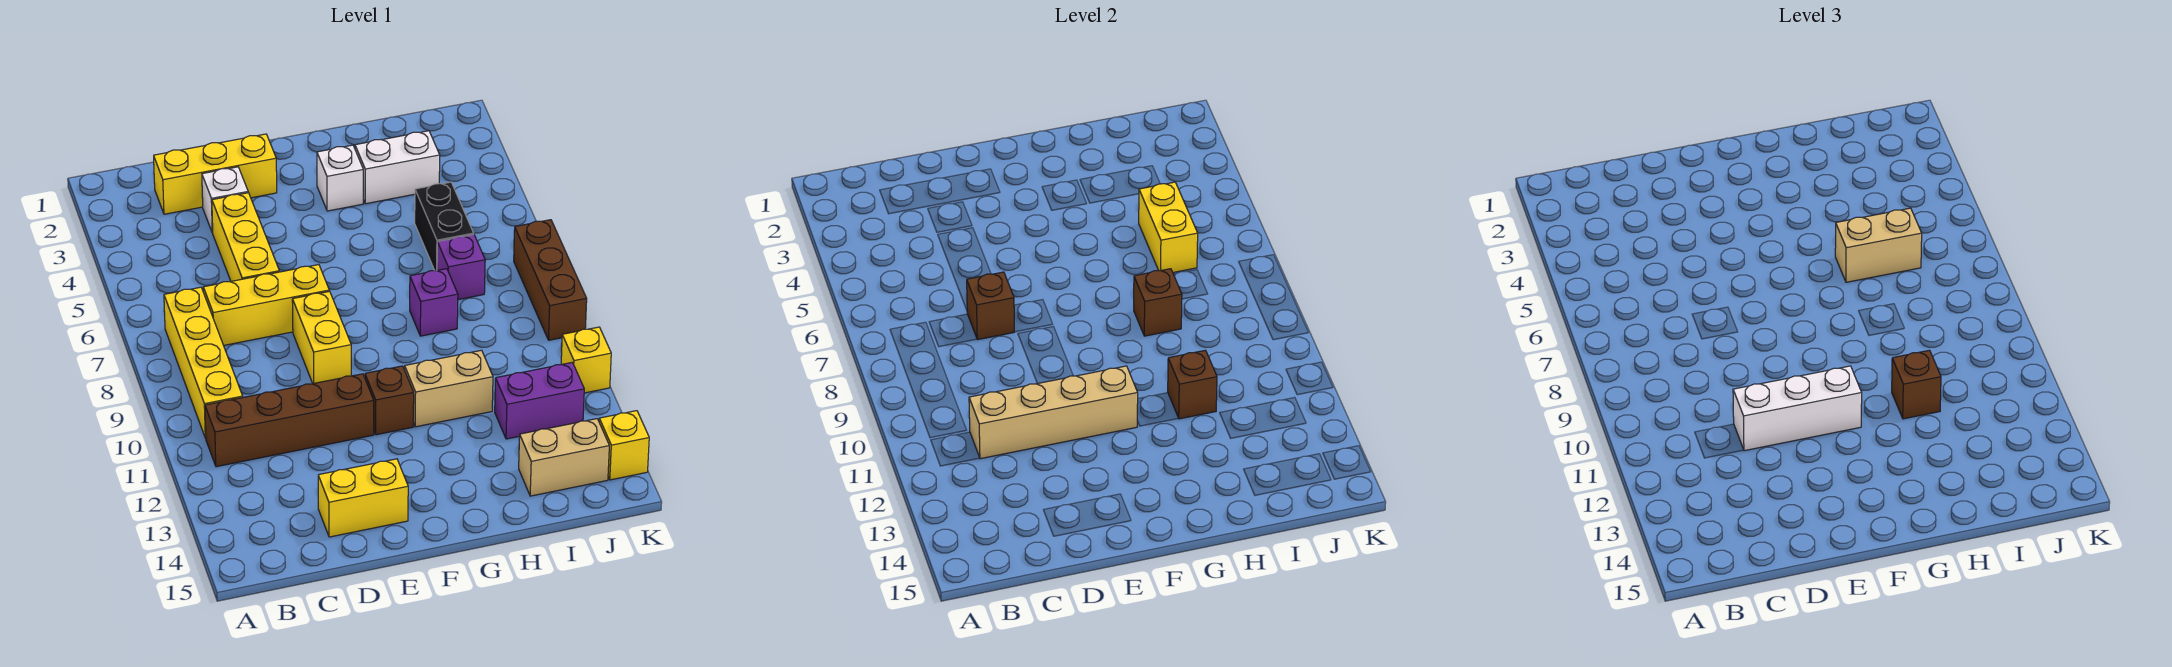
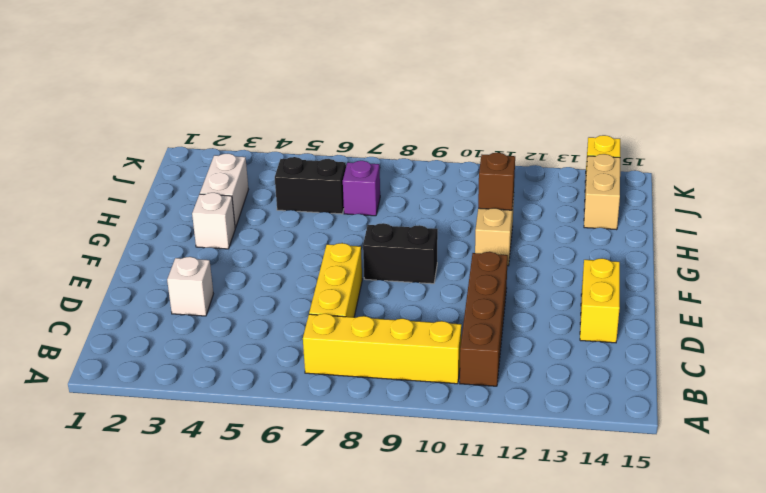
black 1x2 brick [363,223,438,284] -> none
none -> yellow 1x3 brick [154,134,277,214]
none -> yellow 1x3 brick [212,193,279,281]
none -> yellow 1x2 brick [292,291,351,384]

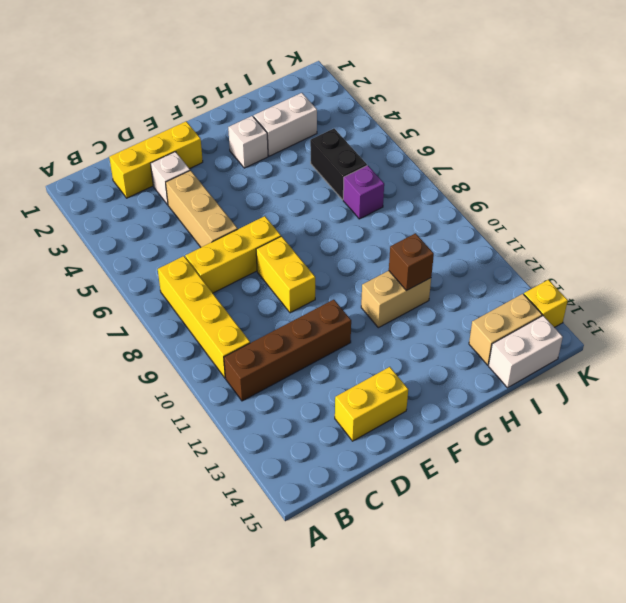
tan 1x3 brick [166,171,238,247] -> yellow 1x3 brick [212,193,279,281]
white 1x2 brick [489,316,563,388] -> none
none -> brown 1x1 brick [365,366,414,435]
none -> purple 1x1 brick [410,269,458,336]
none -> purple 1x2 brick [495,363,584,439]

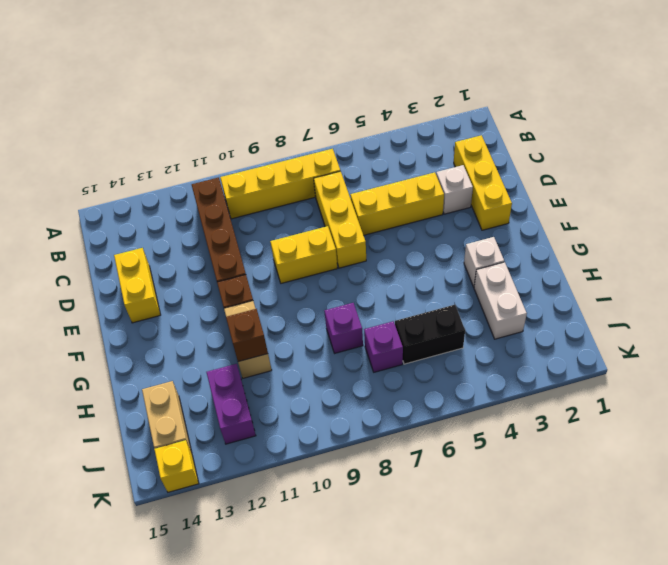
none -> brown 1x3 brick [514,220,587,340]
none -> yellow 1x1 brick [561,327,611,393]
none -> tan 1x4 brick [969,366,1138,459]

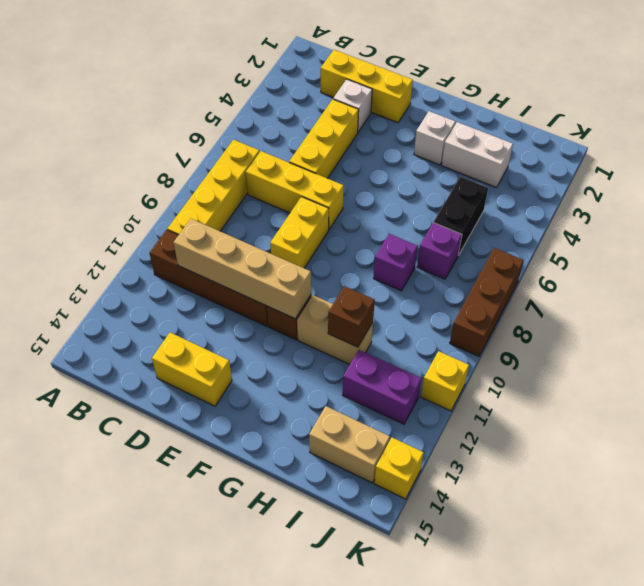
none -> brown 1x1 brick [967,272,1014,340]
none -> brown 1x1 brick [1134,269,1182,336]
none -> yellow 1x2 brick [1139,182,1198,272]

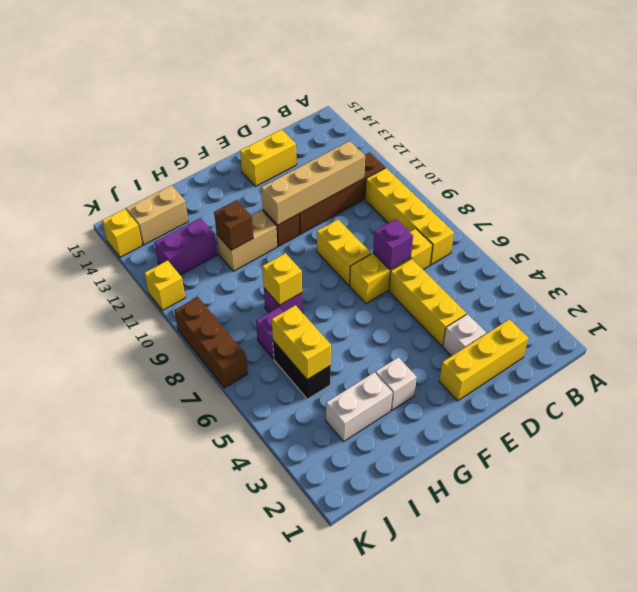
purple 1x1 brick [373,219,413,269] -> brown 1x1 brick [967,272,1014,340]
yellow 1x1 brick [262,253,302,305] -> brown 1x1 brick [1134,269,1182,336]
none -> white 1x3 brick [1733,366,1862,451]
none -> tan 1x2 brick [1835,208,1922,282]
none -> brown 1x1 brick [1892,350,1941,419]

